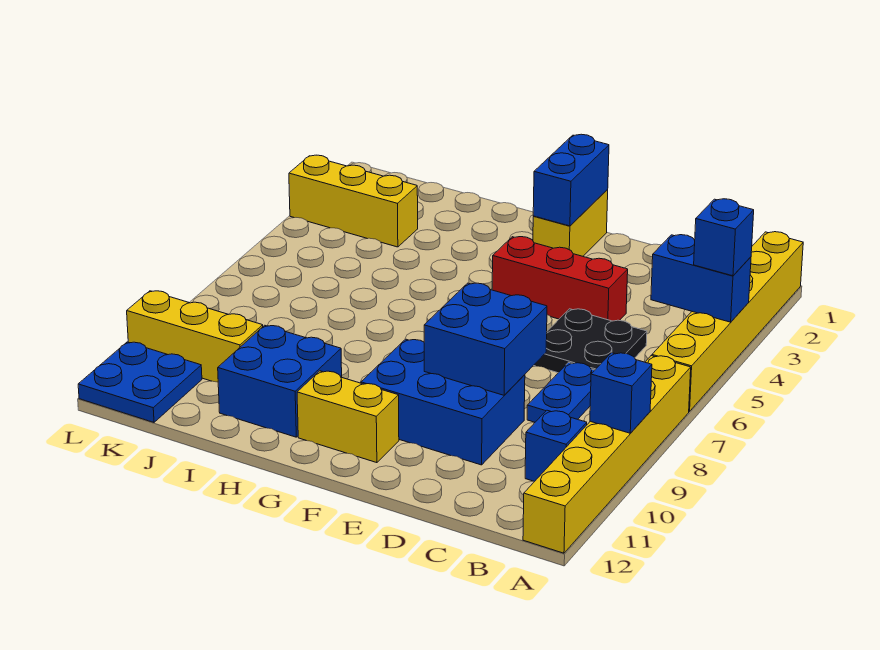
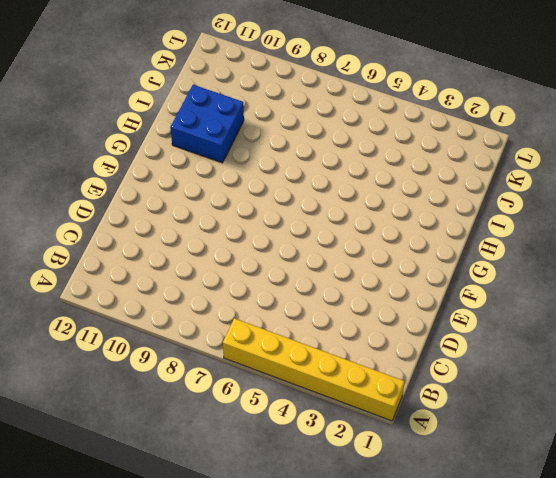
none -> yellow 1x6 brick [523,356,691,553]
none -> blue 1x1 brick [525,410,587,482]
none -> black 2x2 plate [533,309,647,373]

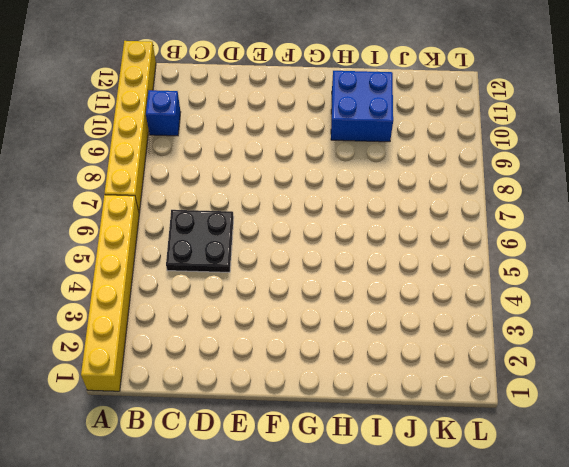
none -> blue 1x2 plate [527,362,595,422]
none -> red 1x3 brick [492,237,628,321]
none -> blue 2x3 brick [361,339,525,465]

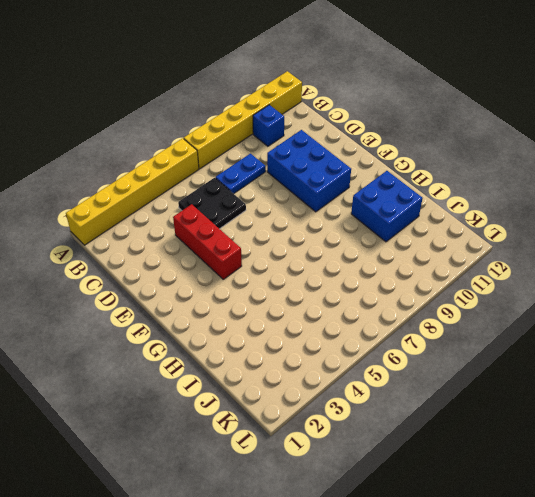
none -> yellow 1x2 brick [533,190,608,256]
none -> yellow 1x2 brick [297,371,399,463]
none -> yellow 1x3 brick [289,155,418,247]

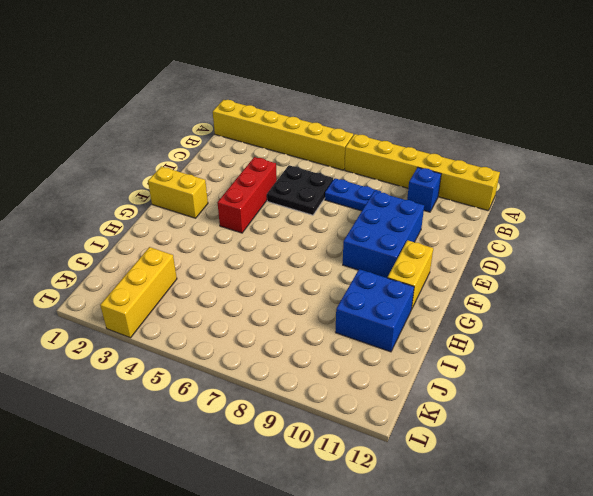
none -> yellow 1x3 brick [127,291,263,382]
none -> blue 2x2 plate [78,342,202,422]
none -> blue 1x2 brick [651,235,751,322]

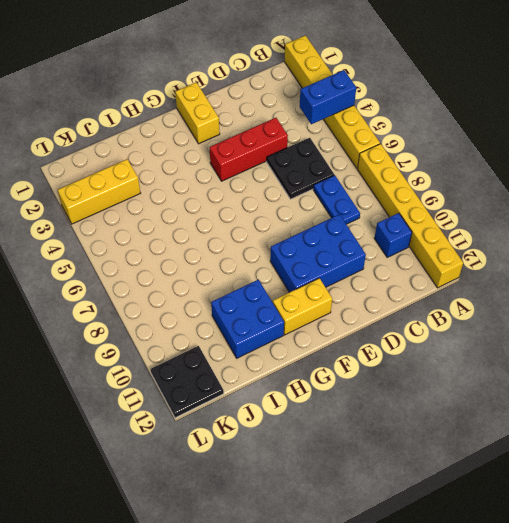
black 2x2 plate [151,346,224,418] -> blue 2x2 plate [78,342,202,422]
none -> yellow 1x3 brick [127,291,263,382]
none -> blue 1x1 brick [590,353,652,433]
none -> blue 2x2 brick [424,283,547,395]

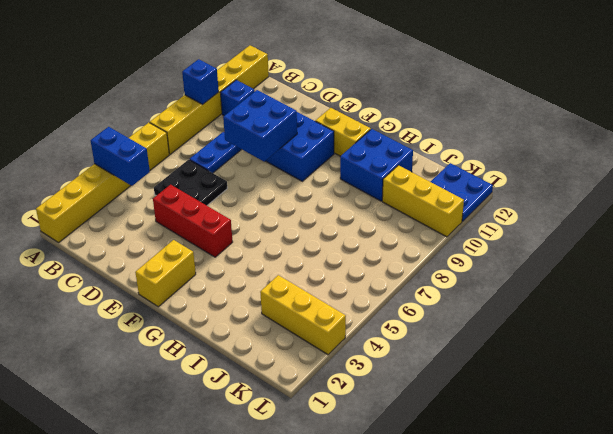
none -> blue 1x2 brick [533,134,609,226]
none -> blue 1x1 brick [694,199,754,276]

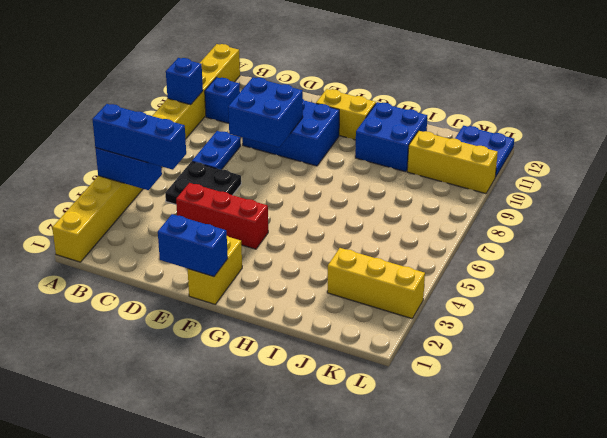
blue 1x3 brick [92,104,186,170] -> blue 1x1 brick [694,199,754,276]
blue 1x2 brick [158,214,228,277] -> blue 1x2 brick turned to [533,134,609,226]

